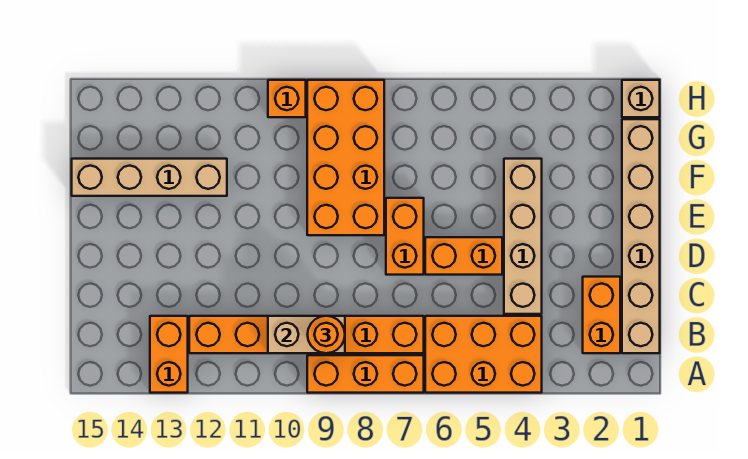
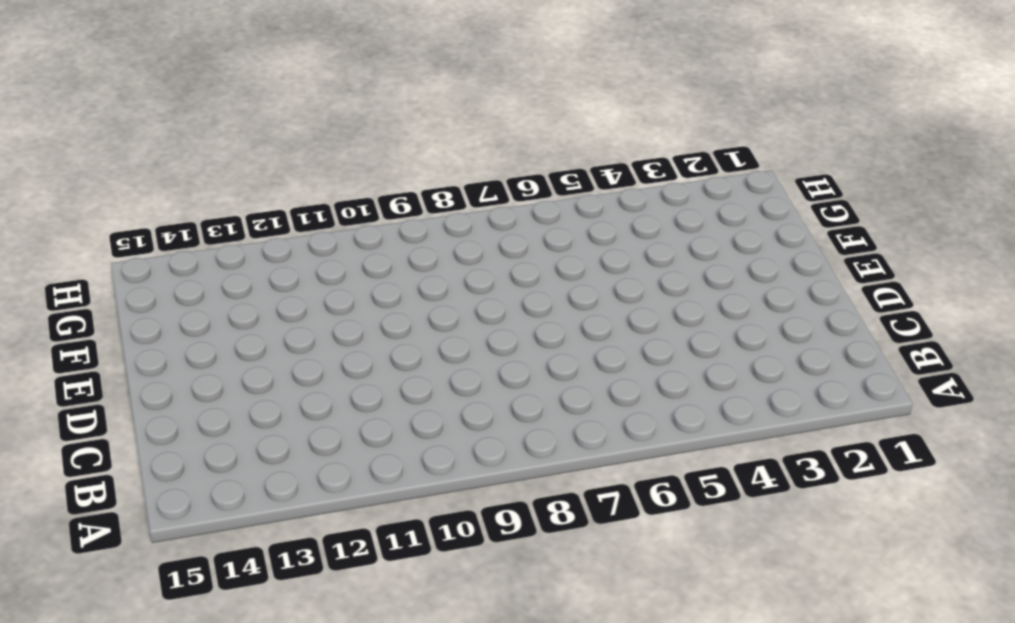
none -> orange 2x3 brick [425,316,542,393]
none -> orange 1x3 brick [307,355,424,393]
none -> orange 1x2 brick [150,316,188,393]

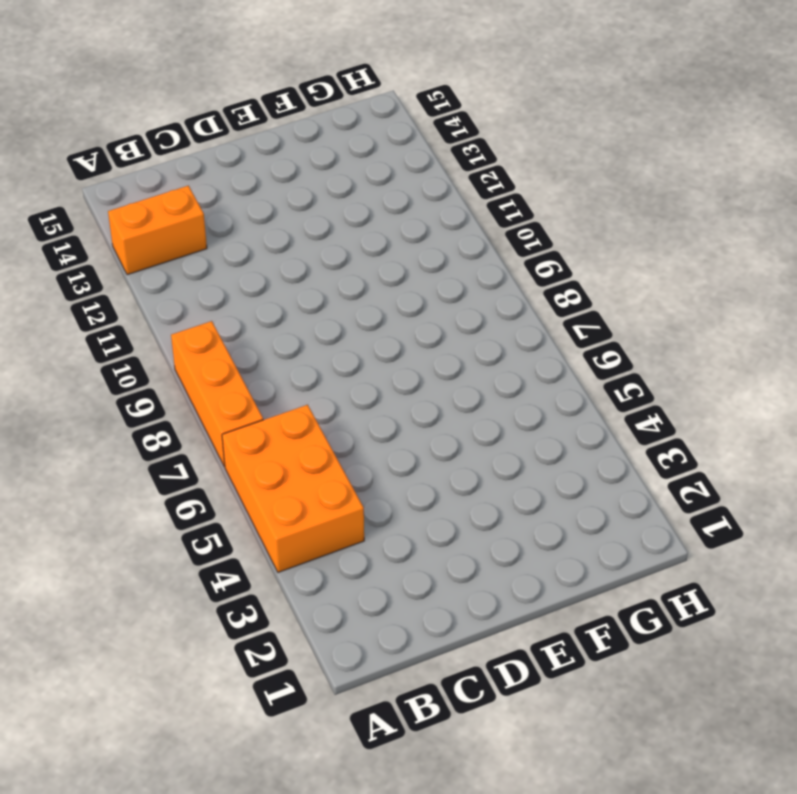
none -> tan 1x6 brick [622,119,660,353]
none -> orange 1x2 brick [583,277,620,353]
none -> orange 1x6 brick [189,316,424,353]

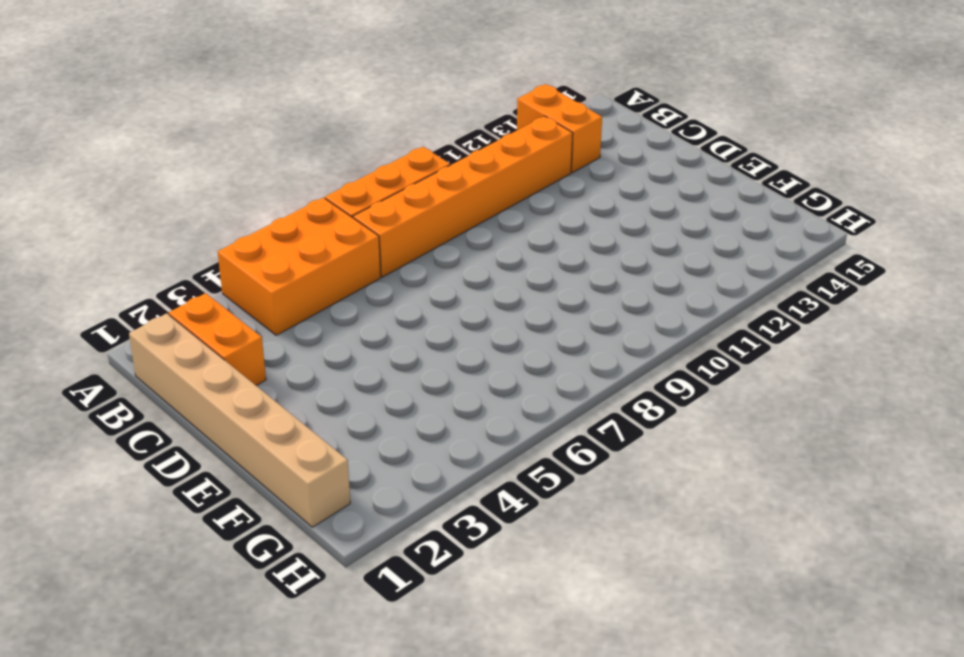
none -> tan 1x4 brick [504,159,542,314]
none -> orange 1x2 brick [425,237,502,275]
none -> orange 1x2 brick [386,198,424,275]

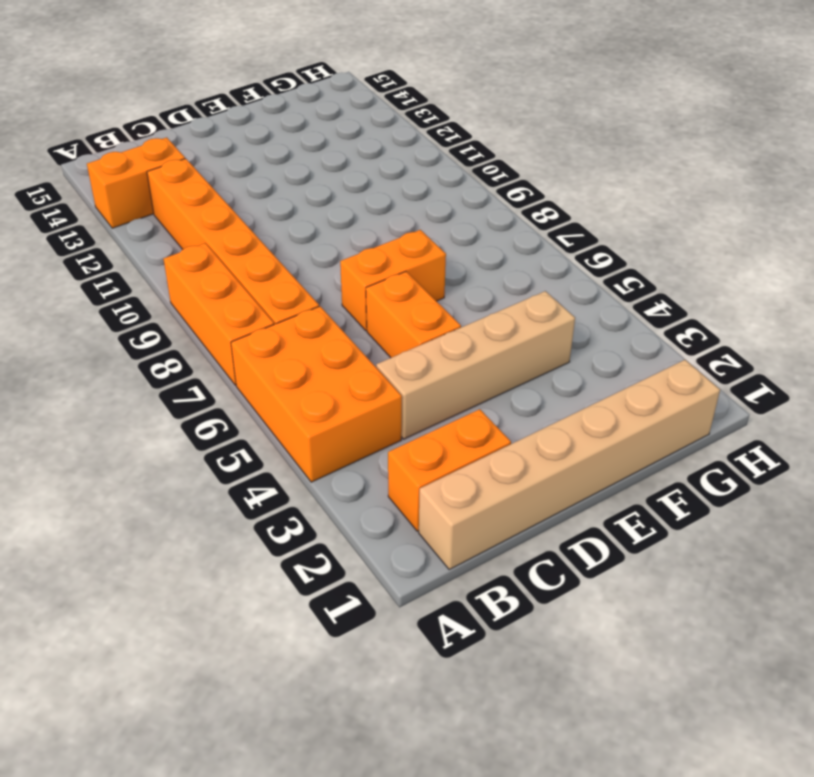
none -> orange 2x4 brick [307,80,384,235]
none -> tan 1x4 brick [72,159,227,196]
none -> tan 1x1 brick [622,80,660,117]

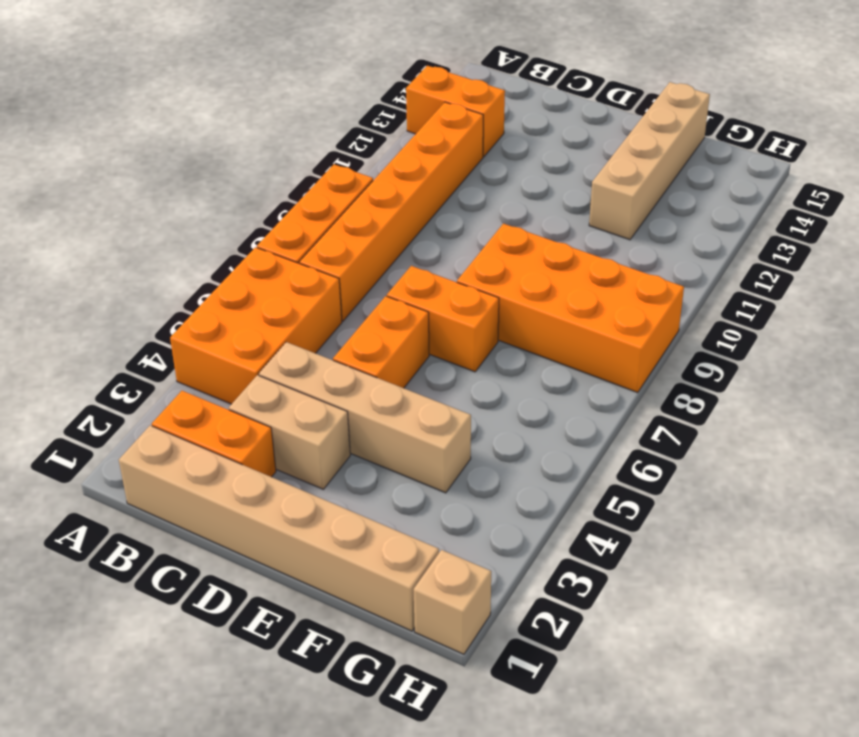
tan 1x2 brick [229,375,350,489] -> tan 1x2 brick turned to [268,316,345,353]
none -> orange 1x1 brick [268,80,306,117]
none -> orange 1x1 round brick [308,316,345,353]

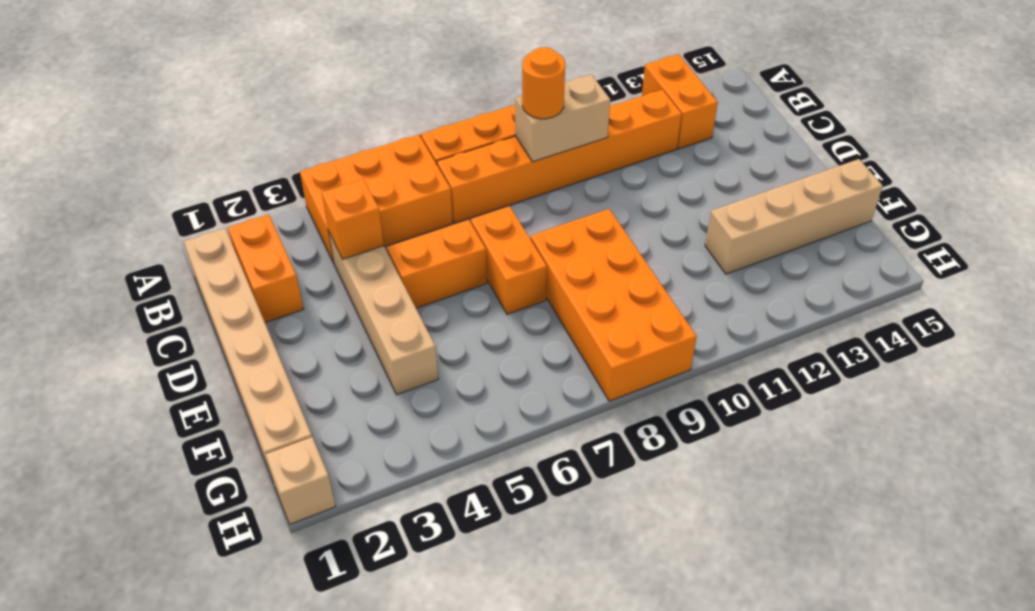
orange 1x1 brick [322,179,384,259] -> orange 1x1 brick moved to [268,80,306,117]

